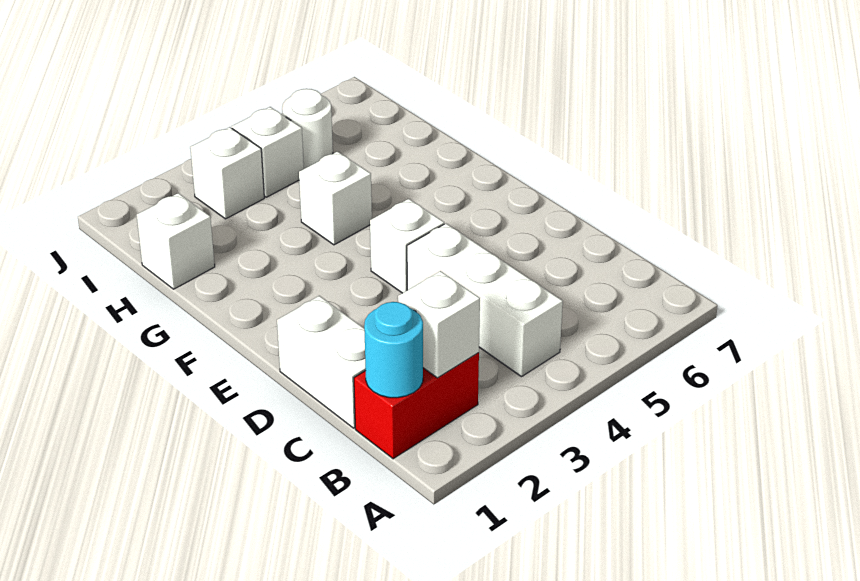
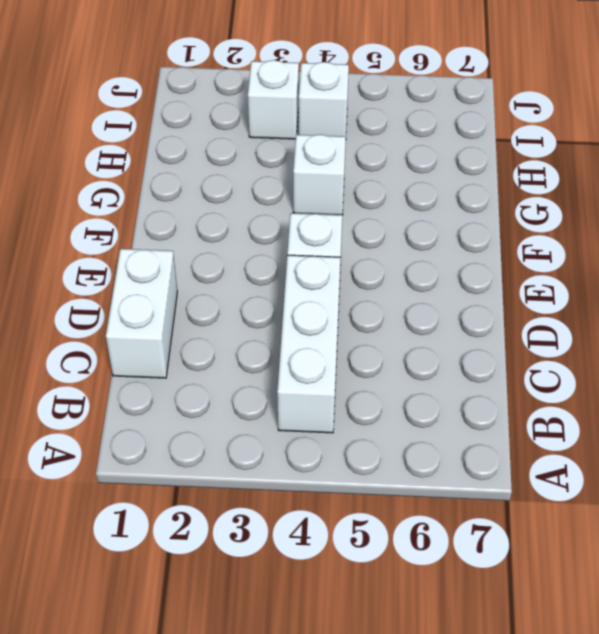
none -> red 1x2 brick [354,353,479,459]
none -> white 1x1 brick [137,193,215,289]

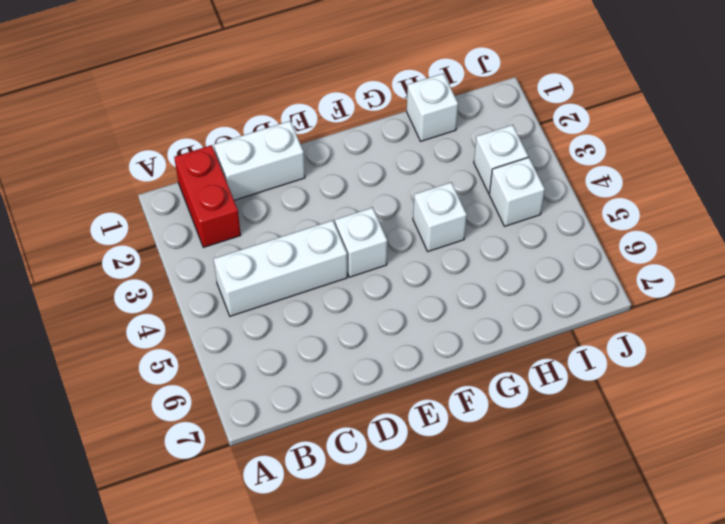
none -> white 1x1 round brick [282,89,333,169]
none -> cyan 1x1 round brick [364,302,423,398]

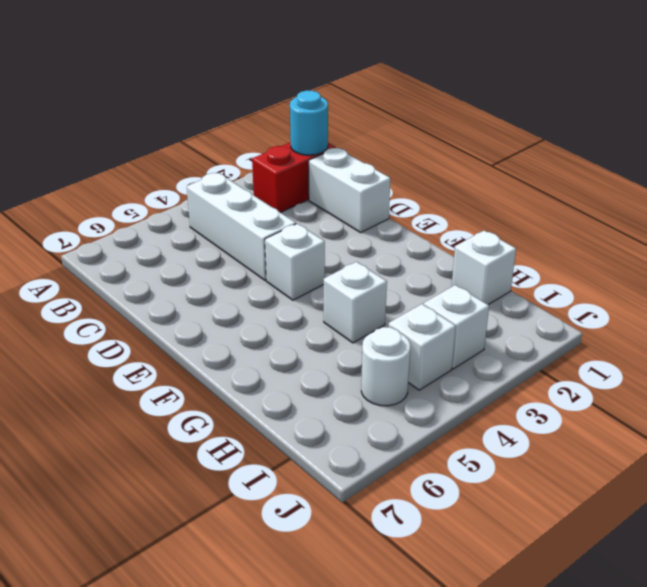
none -> white 1x1 brick [398,271,480,378]

